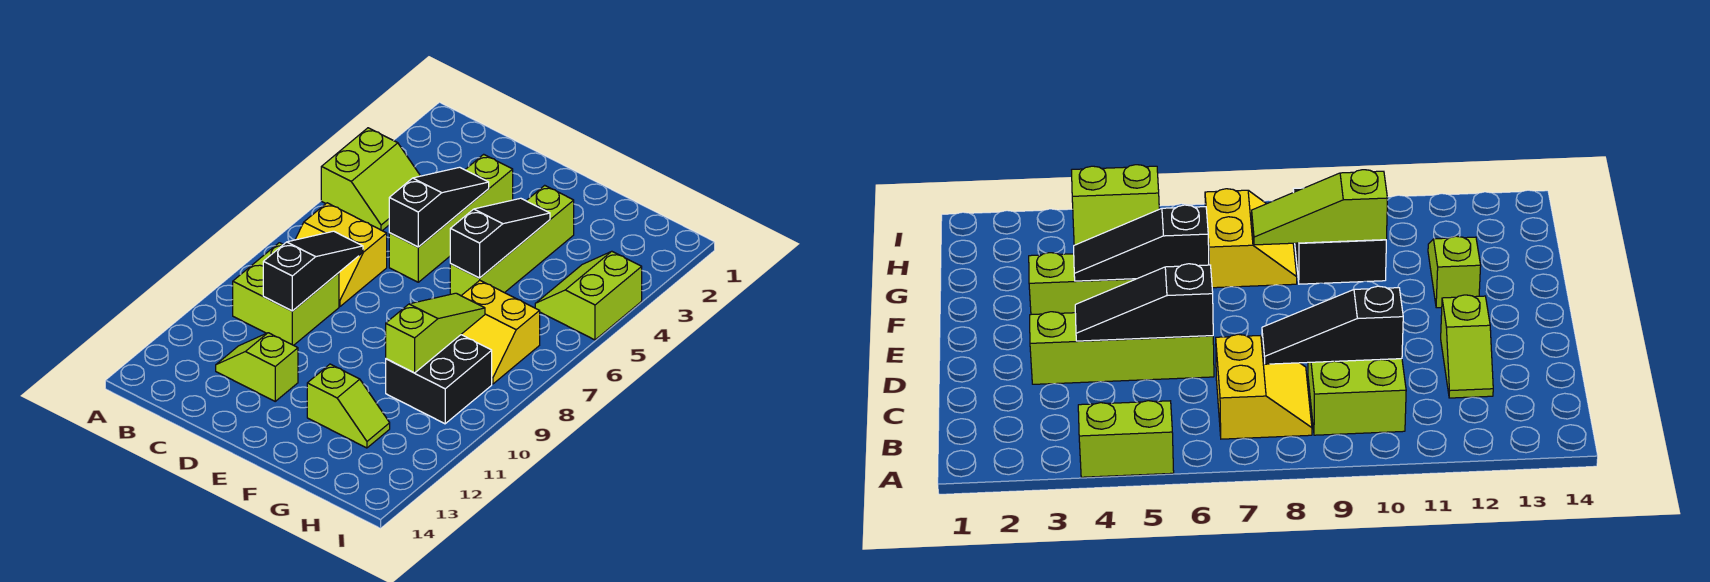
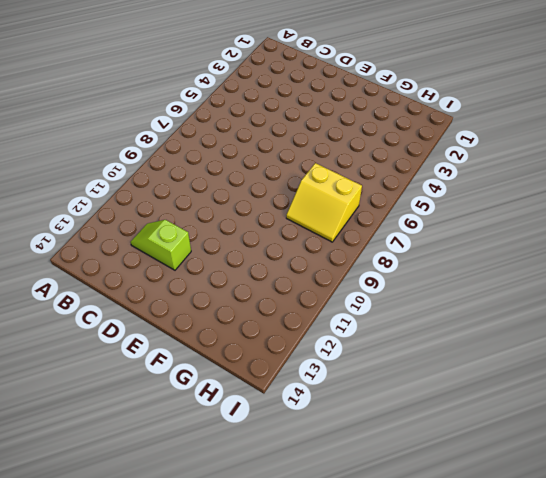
none -> lime 2x2 slope [321,128,420,231]
none -> yellow 2x2 slope [295,203,387,306]
none -> lime 2x2 brick [233,243,339,345]

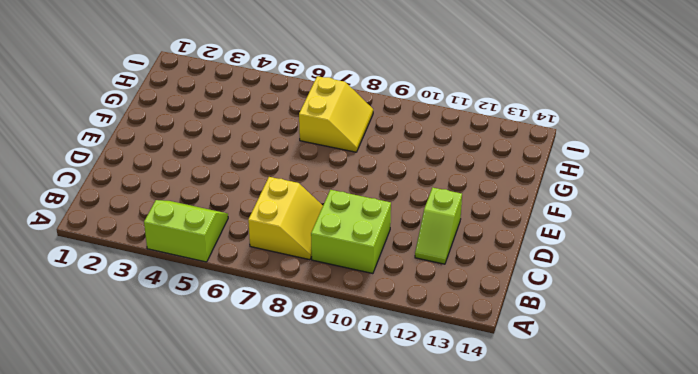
none -> lime 1x4 brick [389,154,513,282]
none -> lime 1x4 brick [450,185,574,296]
none -> lime 1x2 slope [307,364,390,448]

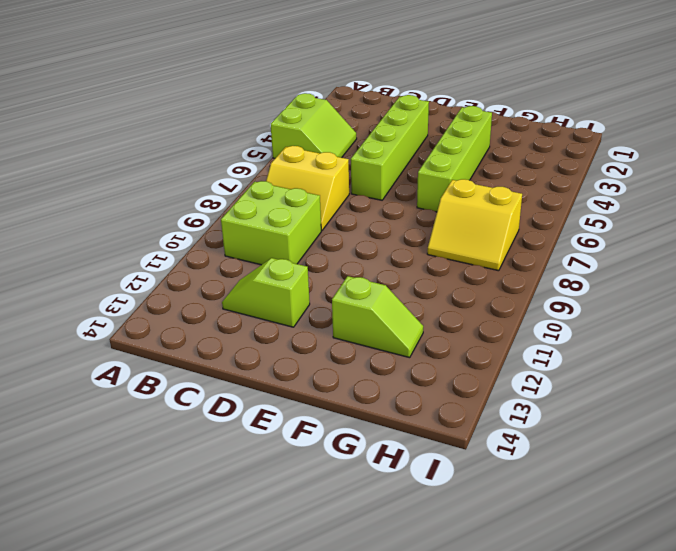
none -> black 2x2 brick [386,335,492,424]
none -> lime 2x2 slope [535,251,642,340]
none -> black 1x3 slope [263,231,363,311]

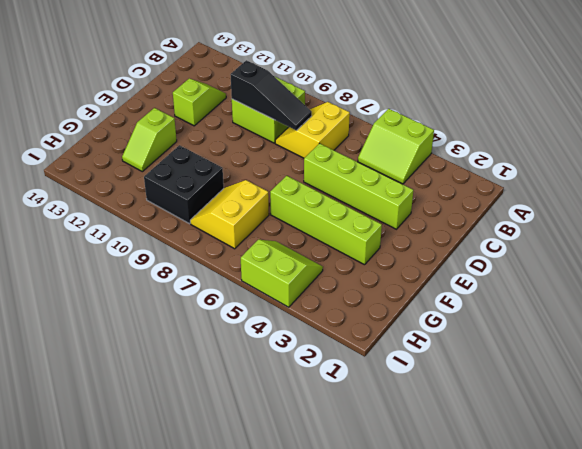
none -> black 1x3 slope [389,167,489,247]
none -> black 1x3 slope [450,198,550,278]
none -> lime 1x3 slope [386,293,485,373]

